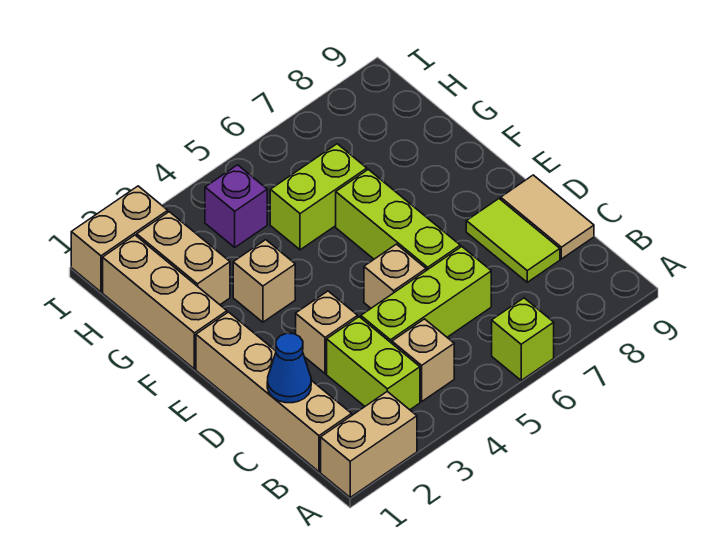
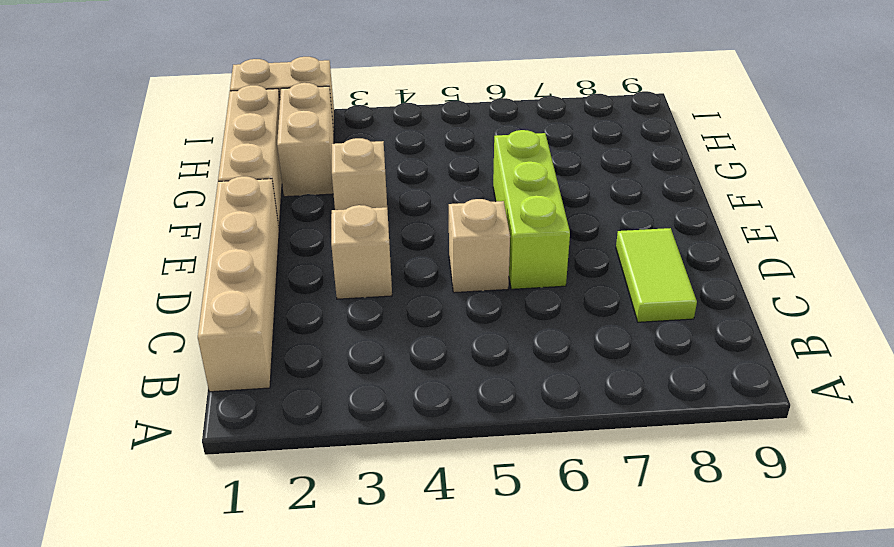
none -> tan 1x2 brick [321,392,417,497]
none -> lime 1x1 brick [492,298,554,380]
none -> lime 1x2 brick [327,317,420,410]

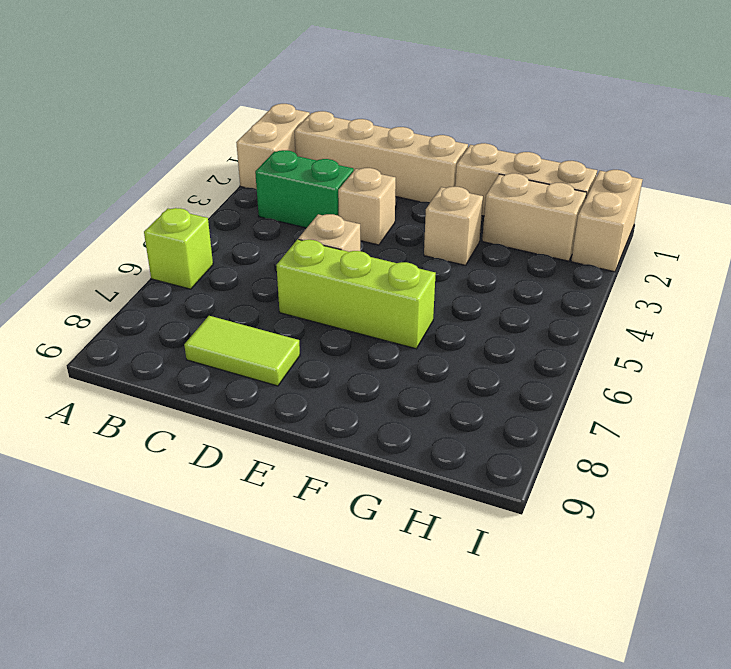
green 1x2 brick [255,150,354,228] -> lime 1x2 brick [327,317,420,410]
none -> tan 1x1 brick [392,319,454,401]
none -> lime 1x3 brick [361,247,491,343]
none -> tan 1x2 tile [501,175,594,259]

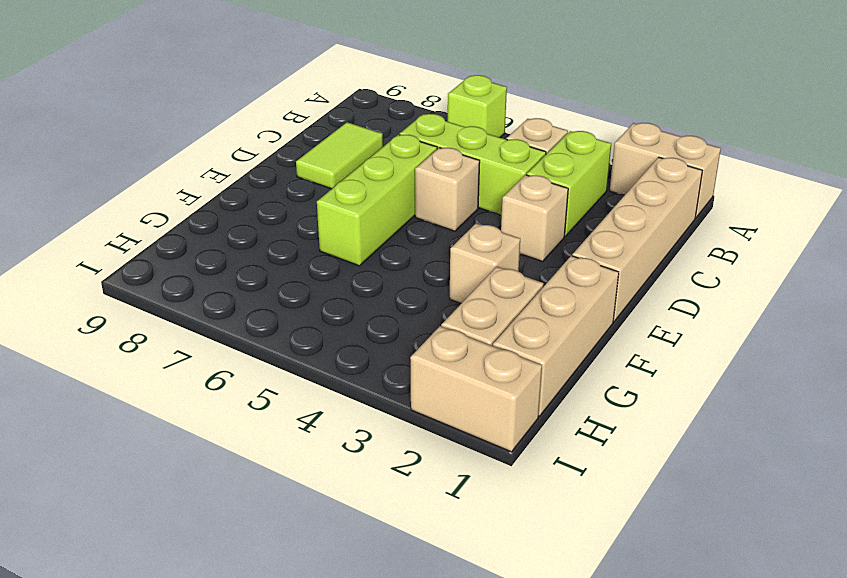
none -> tan 1x2 tile [501,175,594,259]
none -> lime 1x2 brick [270,144,367,250]
none -> purple 1x1 brick [205,165,267,247]

